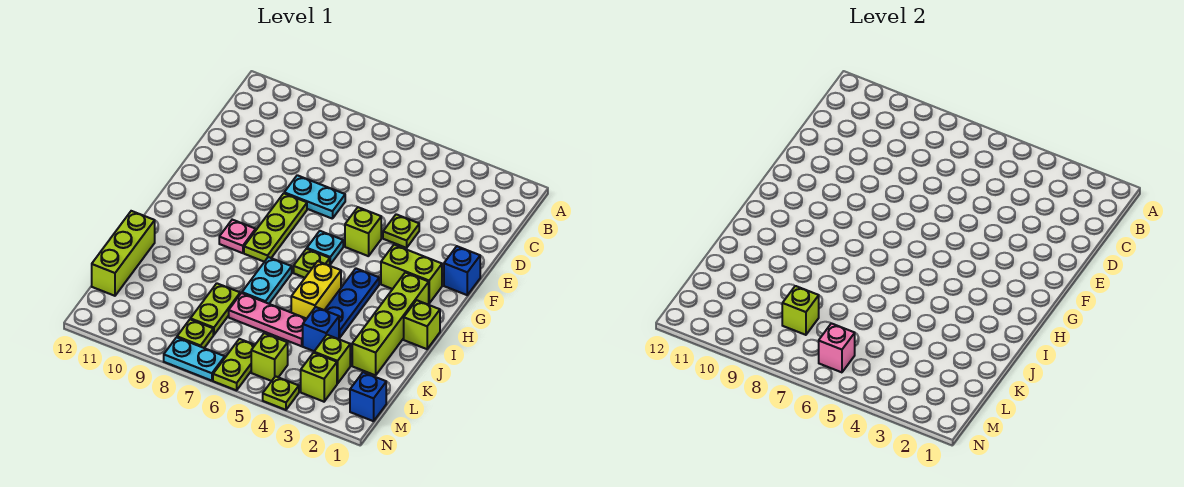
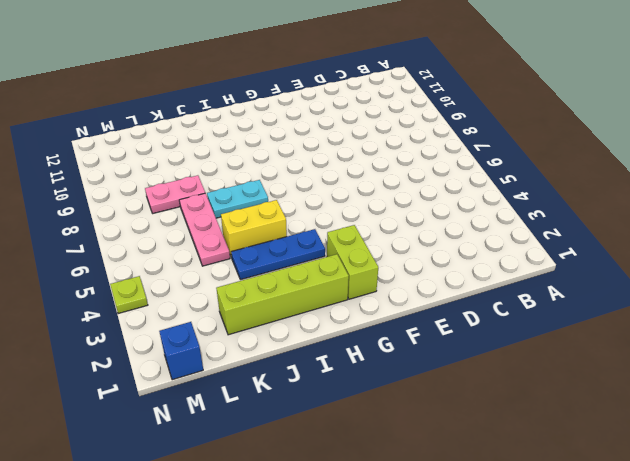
pink 1x2 plate [145,175,205,213] -> lime 1x2 plate [190,283,240,335]
none -> lime 1x1 plate [383,214,419,248]
none -> cyan 1x2 plate [284,175,345,219]
none -> blue 1x1 brick [444,246,480,295]

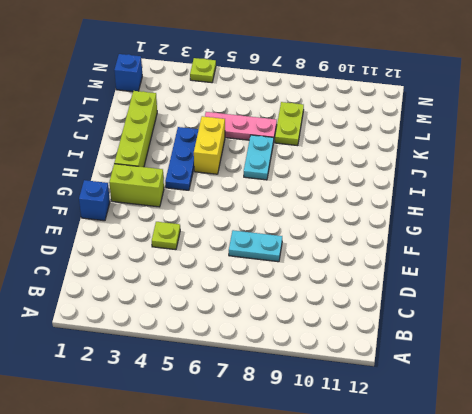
none -> lime 1x1 brick [345,207,381,256]
none -> lime 1x3 plate [244,193,307,262]
none -> cyan 1x1 plate [307,231,343,264]

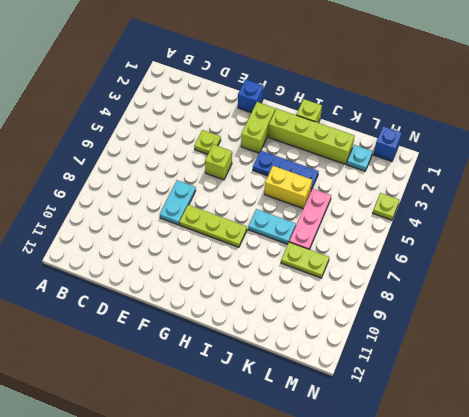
cyan 1x1 plate [347,145,373,171] -> cyan 1x1 plate moved to [307,231,343,264]
none -> lime 1x1 plate [294,249,330,278]
none -> pink 1x1 plate [219,220,256,253]
none -> lime 1x3 brick [92,211,155,296]

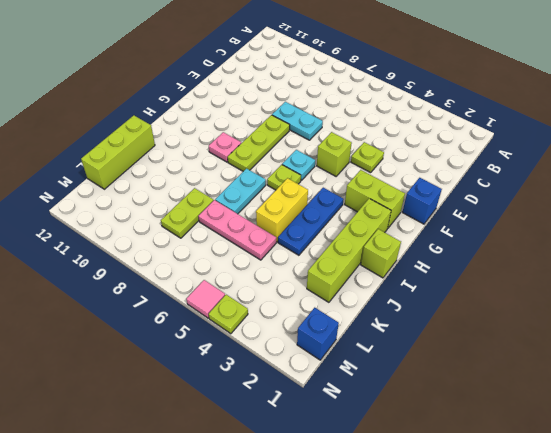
pink 1x1 tile [186,280,225,318] -> none
none -> blue 1x1 brick [303,307,339,351]
none -> lime 1x1 brick [314,335,350,384]
none -> lime 1x1 brick [301,353,337,402]

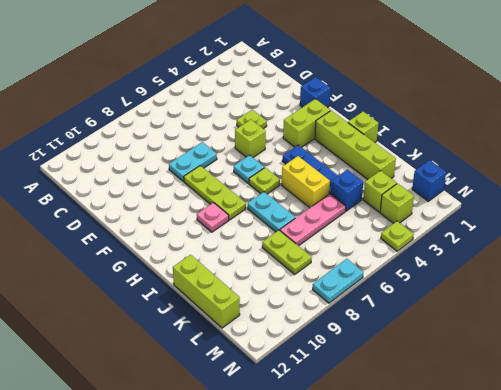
none -> lime 1x1 brick [251,333,288,381]
none -> lime 1x2 plate [213,339,255,390]
none -> lime 1x1 plate [177,319,213,348]

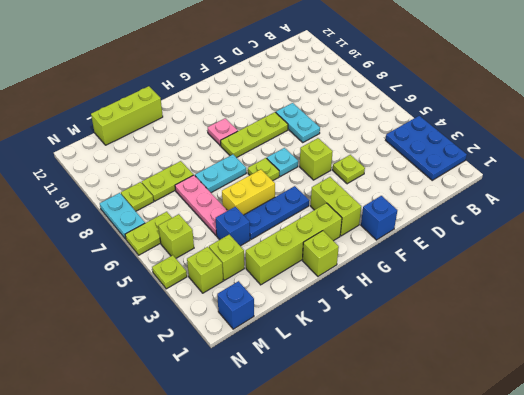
blue 2x3 plate [386,116,467,180] -> none
none -> lime 1x1 brick [782,286,819,335]
none -> pink 1x1 brick [819,323,855,372]

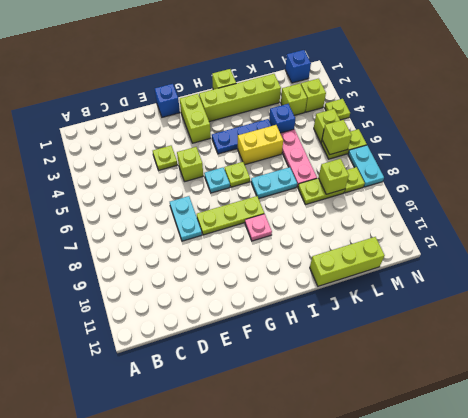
lime 1x1 brick [322,120,351,155] -> pink 1x1 brick [819,323,855,372]

